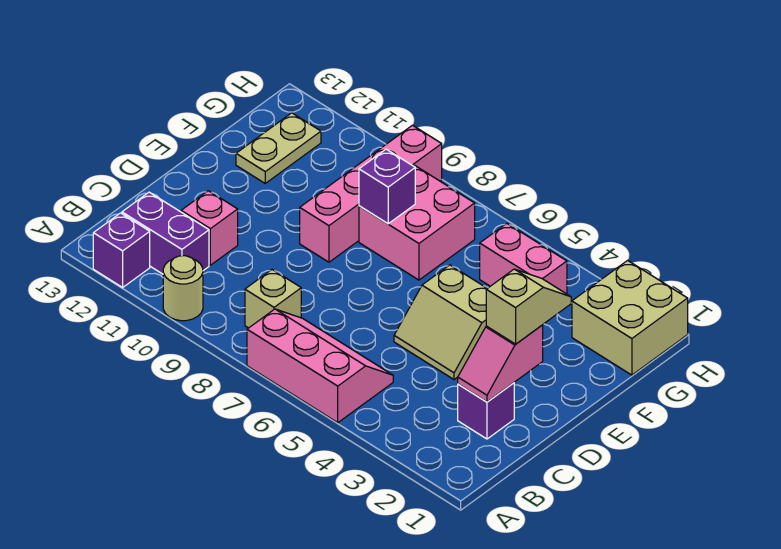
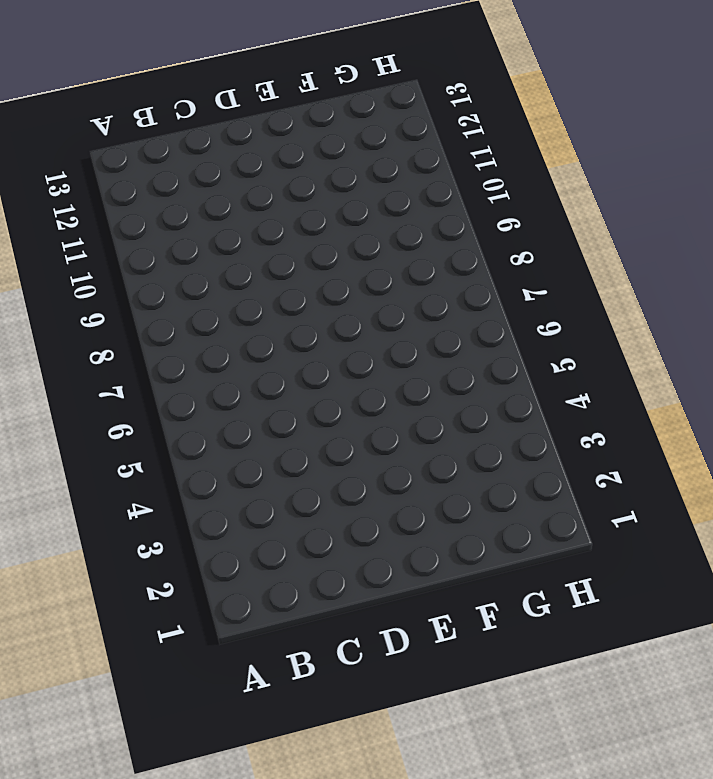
none -> pink 2x3 slope [247,309,393,423]
none -> tan 1x1 round brick [163,256,203,321]
none -> purple 1x1 brick [93,213,150,287]

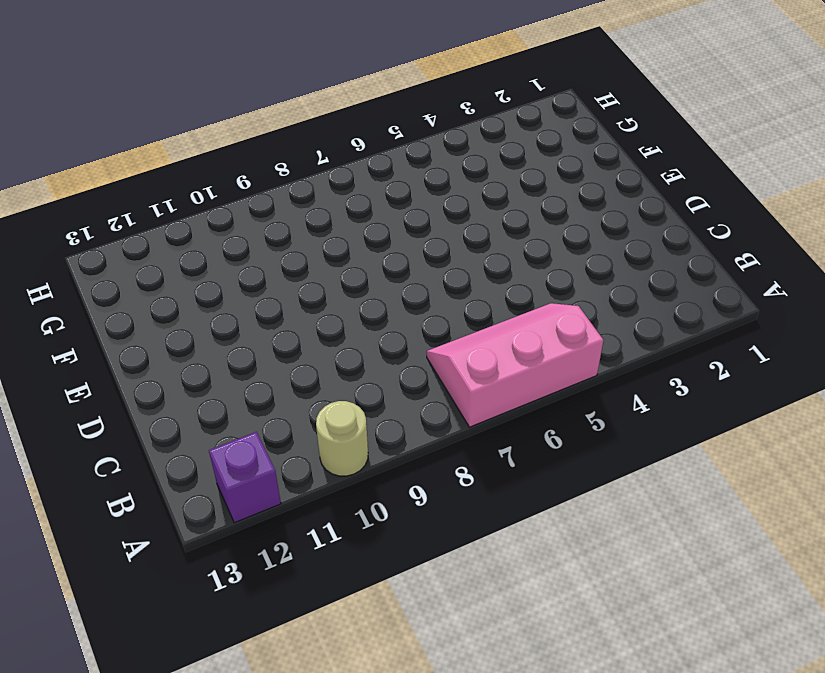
none -> tan 1x1 brick [245,270,301,328]
none -> purple 1x2 brick [122,192,209,274]
none -> purple 1x1 brick [458,383,514,439]

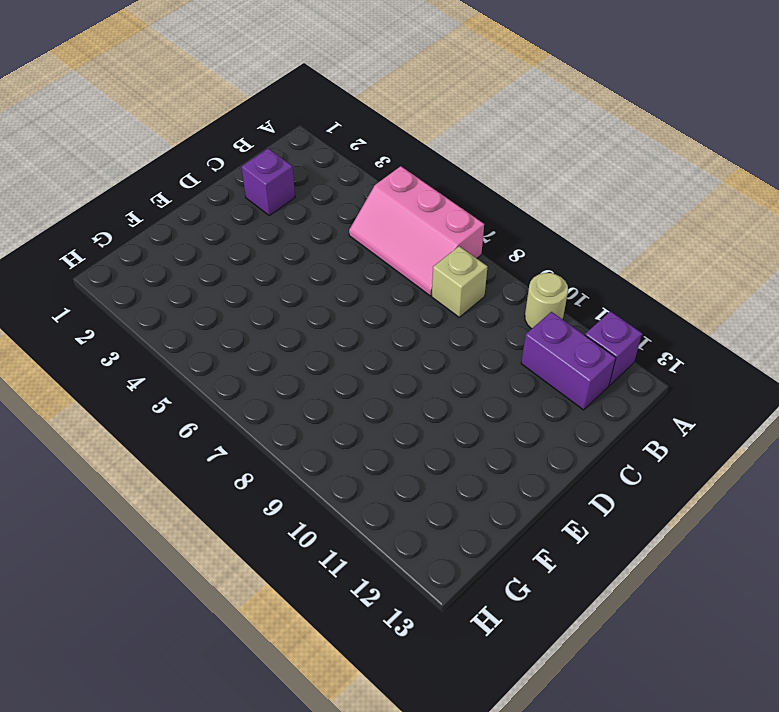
none -> pink 1x1 brick [181,191,238,265]
none -> tan 2x2 slope [394,265,487,380]
none -> pink 1x4 brick [300,125,442,262]

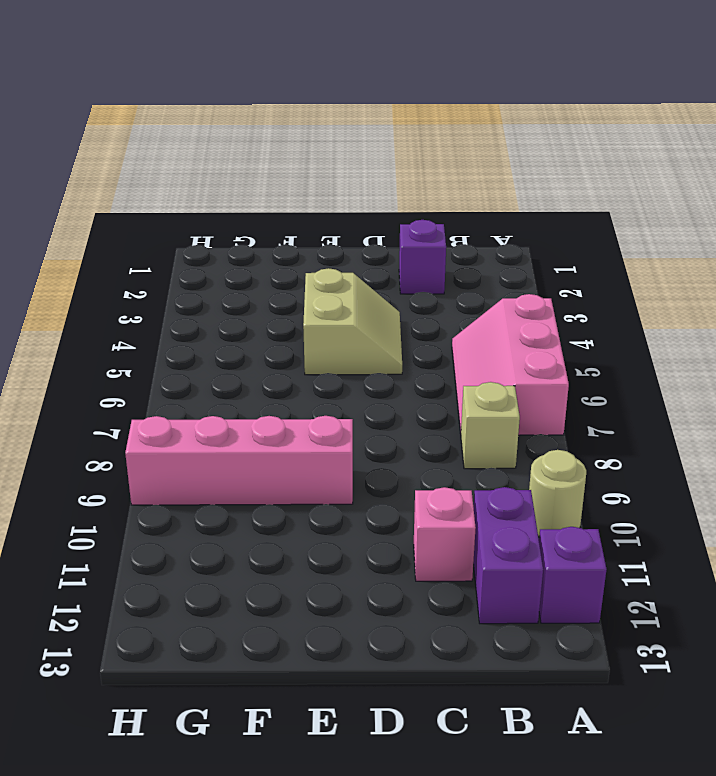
none -> pink 2x2 brick [359,165,475,280]
none -> tan 1x2 plate [236,113,321,183]
none -> tan 2x2 brick [572,261,688,375]

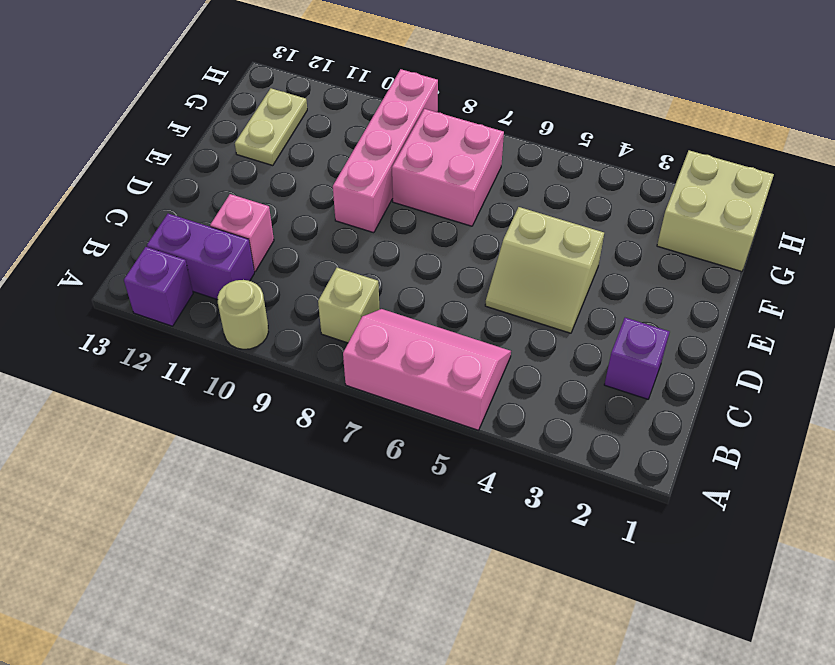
none -> pink 1x2 brick [480,223,567,294]
none -> pink 1x2 slope [458,325,543,402]
none -> purple 1x1 brick [359,149,415,224]

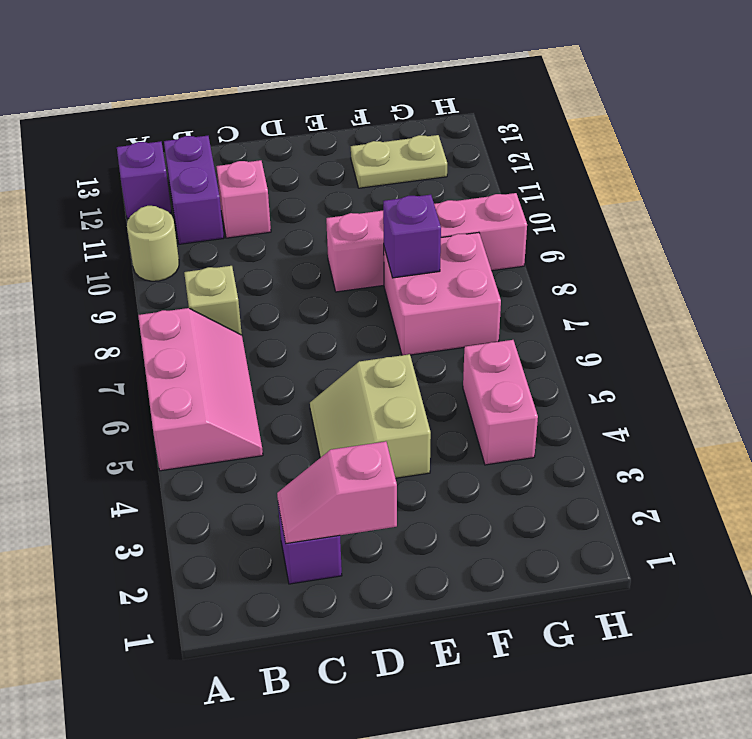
none -> tan 2x2 brick [572,261,688,375]
none -> tan 1x2 slope [486,269,571,344]

